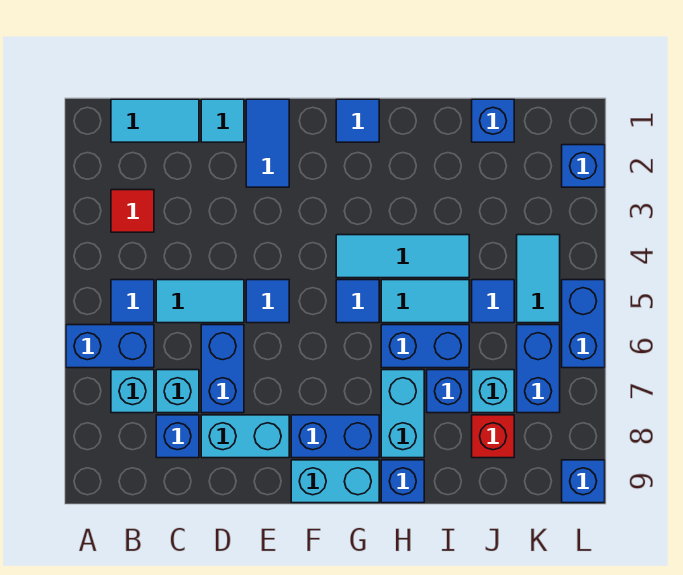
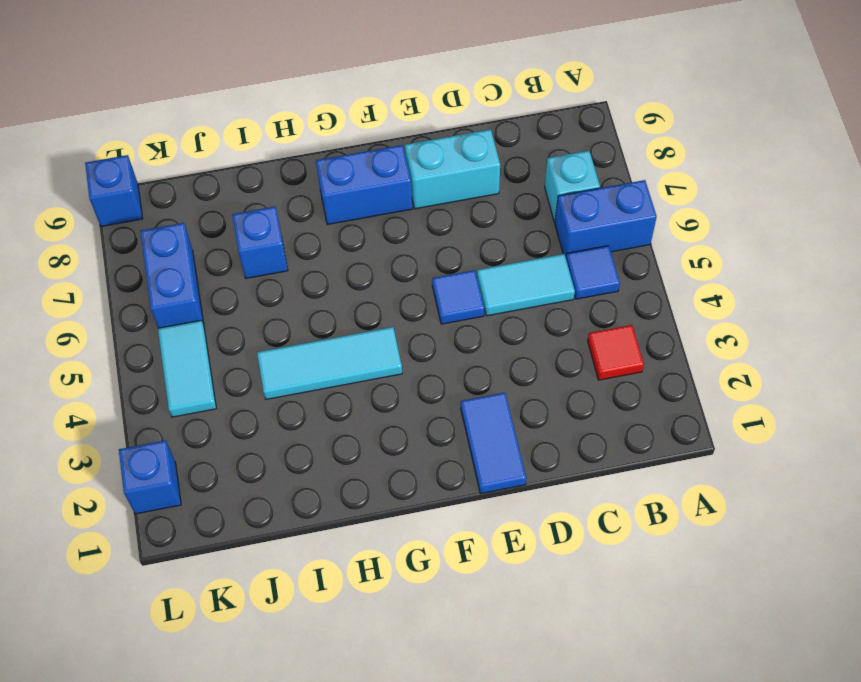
none -> cyan 1x2 tile [111,99,199,142]
none -> cyan 1x1 brick [156,370,199,413]
none -> blue 1x1 brick [156,415,199,458]
none -> cyan 1x1 tile [201,99,244,142]

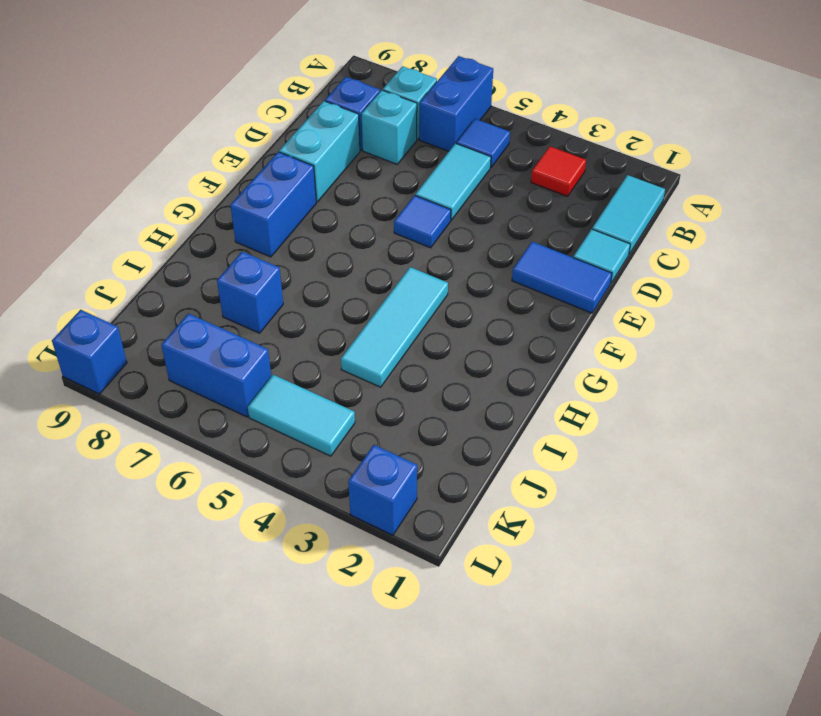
none -> blue 1x2 brick [201,325,244,413]
none -> cyan 1x2 brick [291,460,379,503]
none -> blue 1x1 tile [336,99,379,142]
none -> blue 1x1 tile [336,280,379,323]

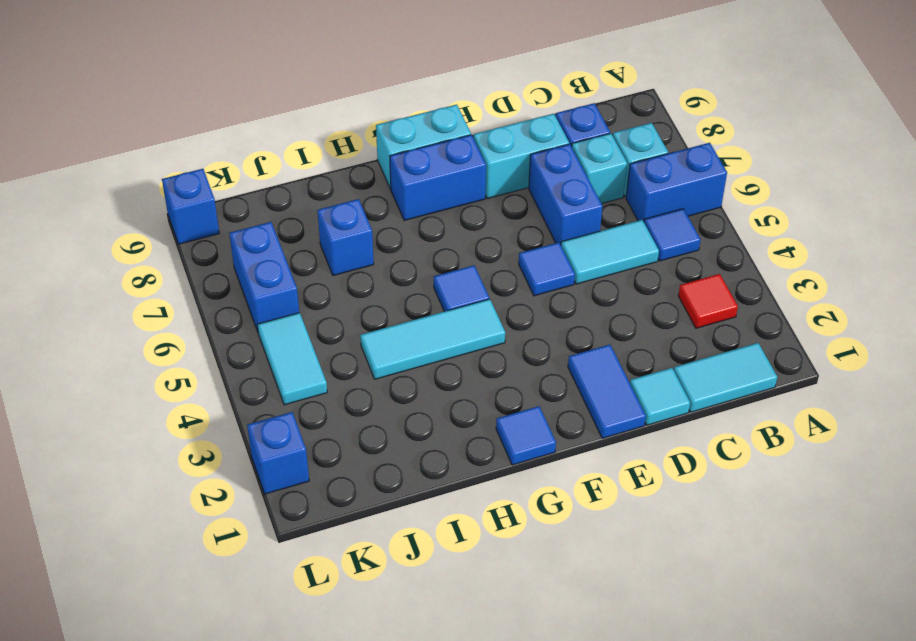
none -> cyan 1x2 tile [381,280,469,323]
none -> blue 1x2 brick [381,325,469,368]
none -> cyan 1x2 brick [381,370,424,458]
none -> blue 1x1 brick [381,460,424,503]

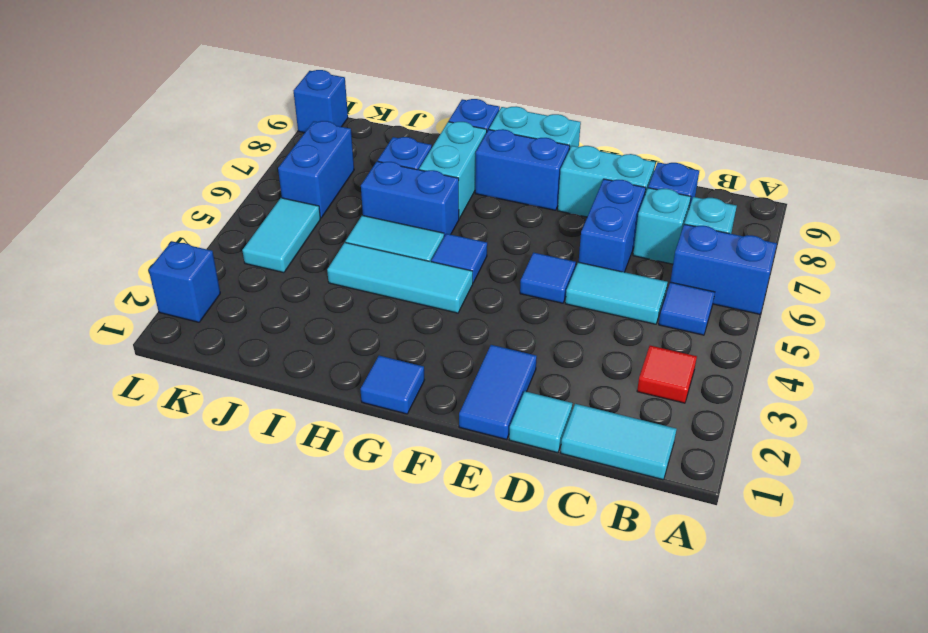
none -> blue 1x1 brick [472,99,514,142]
none -> blue 1x1 tile [472,280,514,323]
none -> cyan 1x1 brick [472,370,514,413]
none -> red 1x1 brick [472,415,514,458]

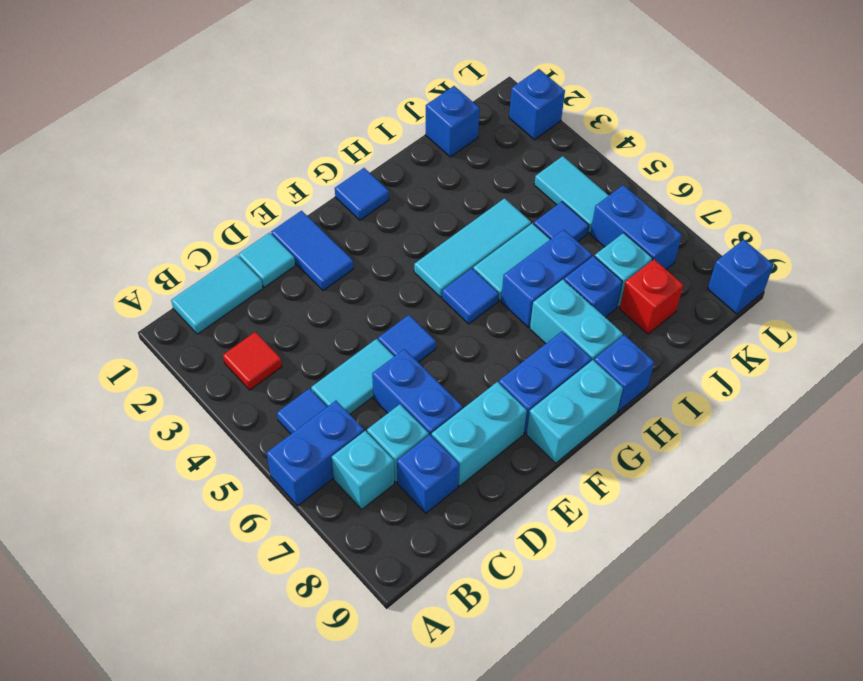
none -> blue 1x2 brick [562,280,605,368]

